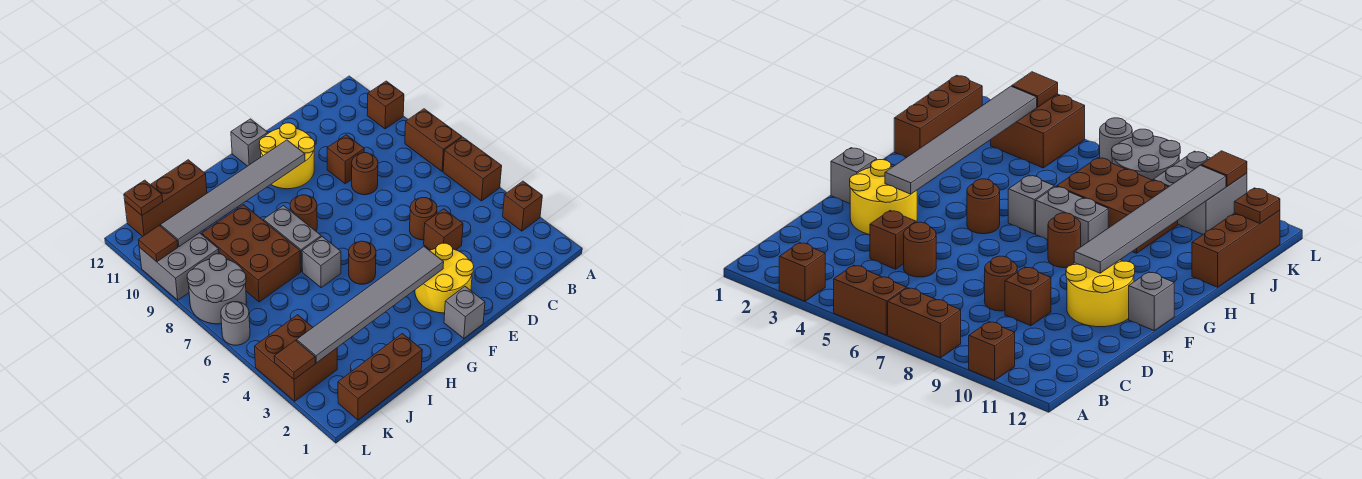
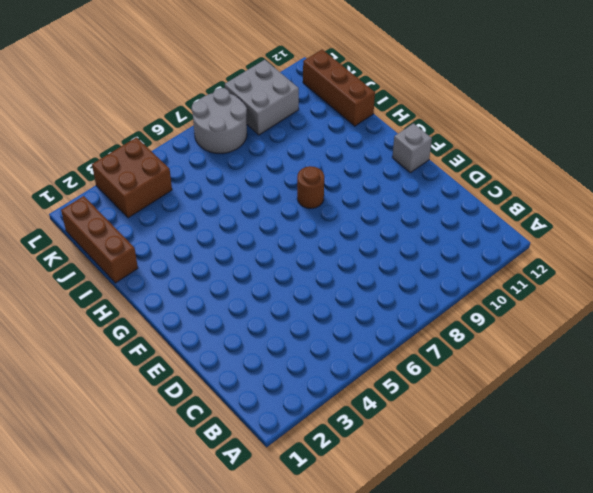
none -> brown 1x1 brick [503,181,542,231]
none -> brown 1x2 brick [443,137,502,201]
none -> brown 1x2 brick [405,109,462,171]

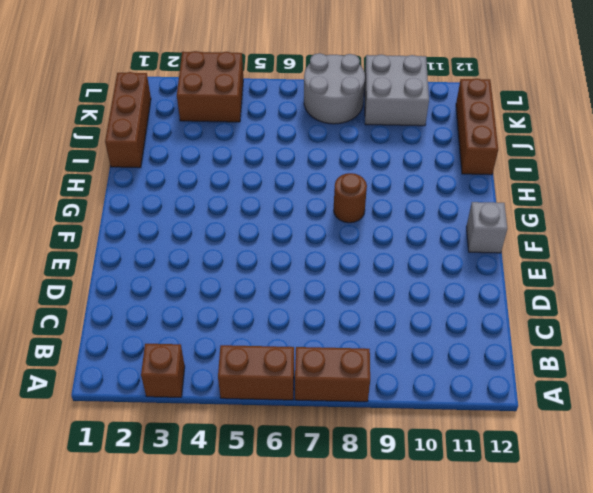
none -> brown 1x1 brick [367,81,404,129]
none -> brown 1x1 brick [424,209,463,250]
none -> brown 1x1 round brick [410,198,437,240]

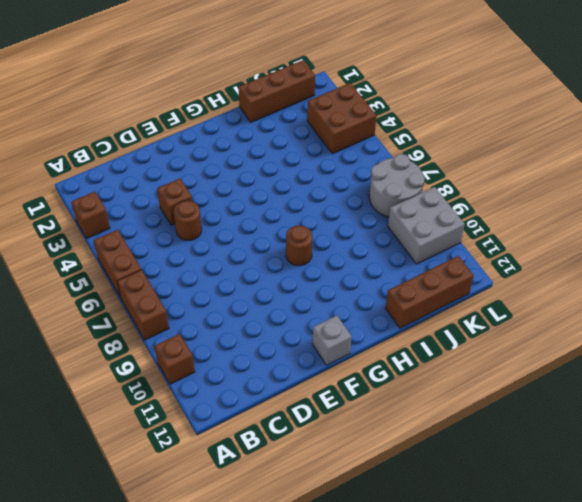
none -> brown 1x1 round brick [352,153,378,195]
none -> brown 1x1 brick [327,135,364,184]
none -> yellow 2x2 round brick [415,243,474,313]

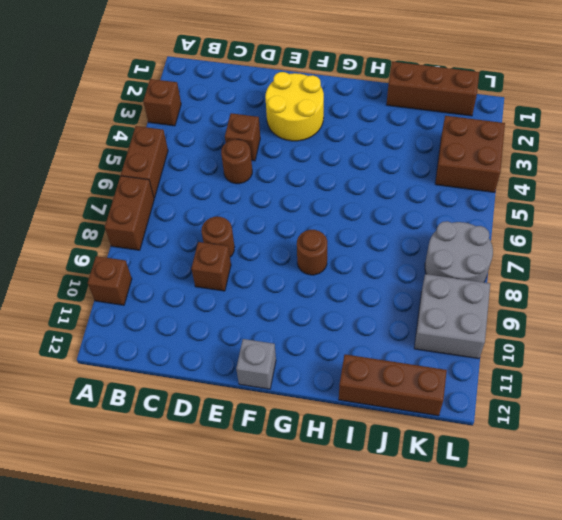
none -> yellow 2x2 round brick [259,123,315,189]
none -> grey 1x1 brick [444,287,485,338]
none -> brown 1x1 round brick [349,241,376,284]

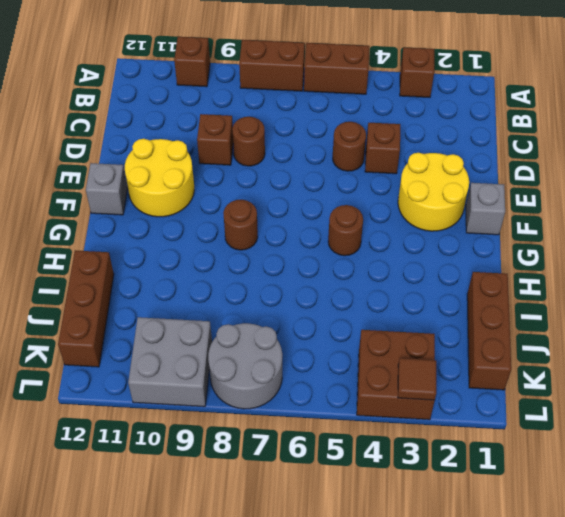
none -> grey 1x1 brick [302,237,341,288]
none -> grey 1x2 brick [264,206,321,272]
none -> brown 2x3 brick [202,205,301,302]

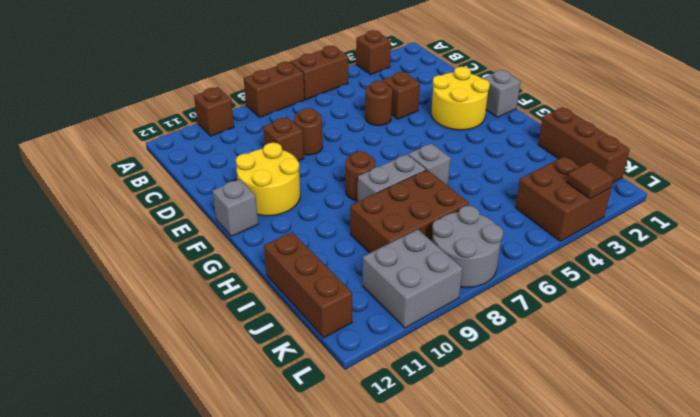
none -> brown 1x1 round brick [349,241,376,284]
none -> grey 1x1 round brick [221,302,250,345]
none -> grey 1x6 tile [297,247,444,363]

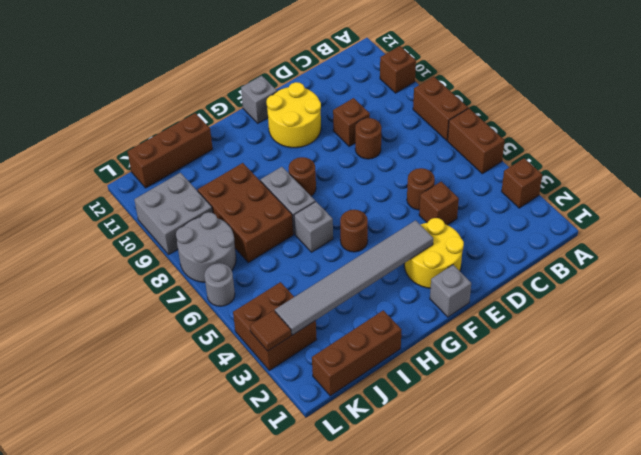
none -> grey 1x6 tile [161,140,305,247]
none -> brown 1x1 plate [124,180,163,215]
none -> brown 1x1 tile [138,225,178,262]

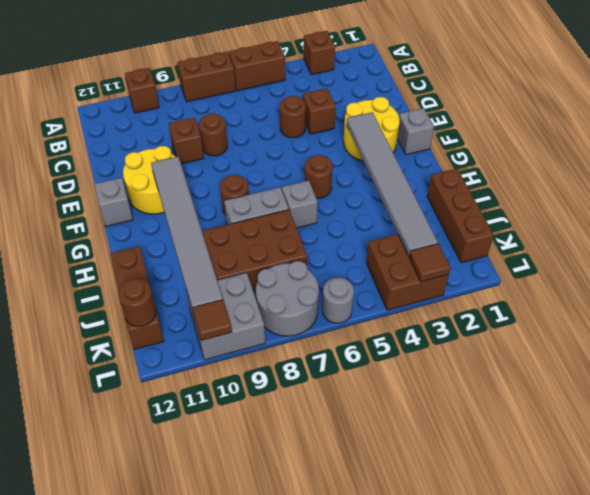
brown 1x1 round brick [118,278,156,327] -> brown 1x1 plate [124,180,163,215]

